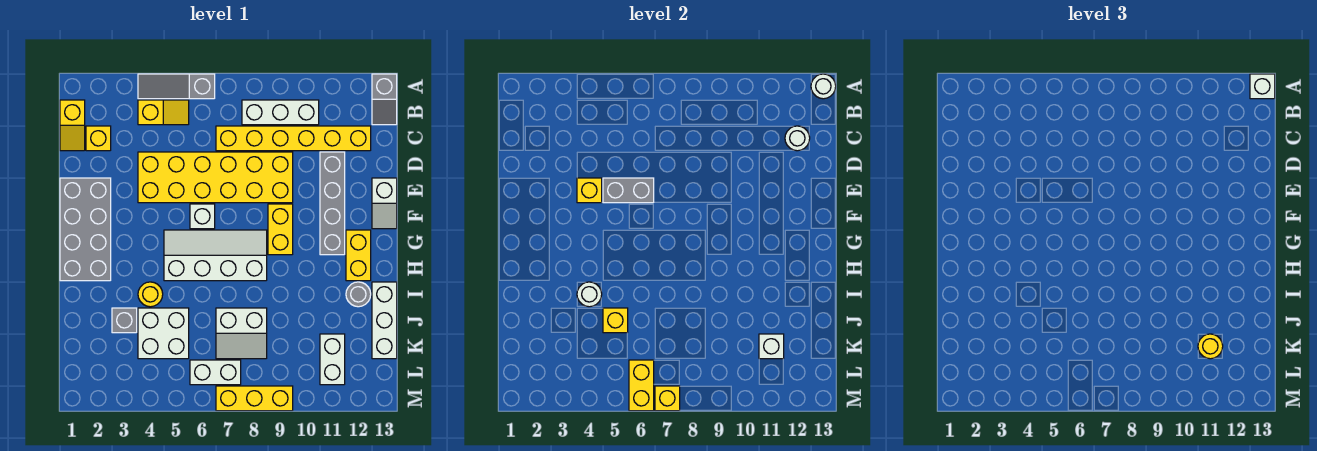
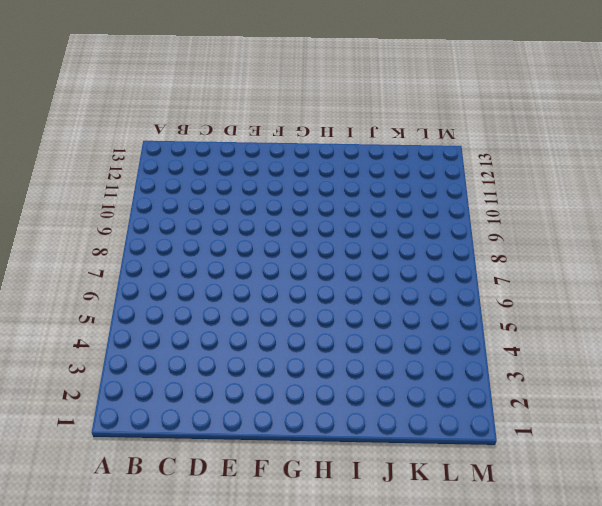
none -> grey 1x3 slope [138,74,215,99]
none -> grey 1x2 slope [372,74,397,125]
none -> yellow 1x2 slope [60,100,85,151]
none -> yellow 1x2 slope [138,100,189,125]

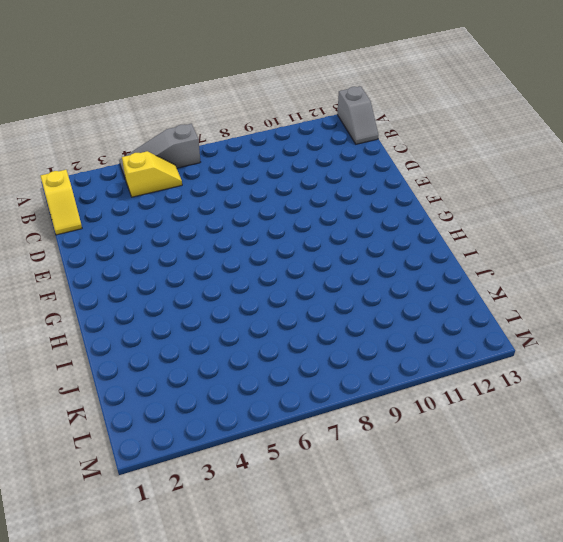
none -> white 1x3 brick [242,100,319,125]
none -> yellow 1x1 brick [86,126,111,151]
none -> yellow 1x6 brick [216,126,371,151]
none -> yellow 2x6 brick [138,152,293,203]

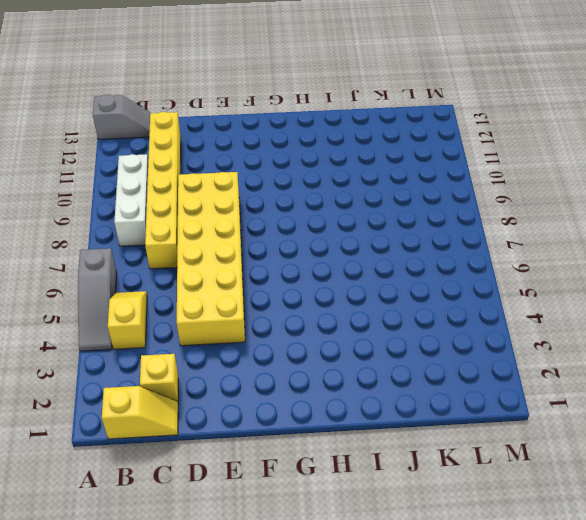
none -> grey 1x4 brick [320,152,345,255]
none -> grey 2x4 brick [60,178,111,281]
none -> white 1x2 slope [372,178,397,229]
none -> white 1x1 brick [190,204,215,229]

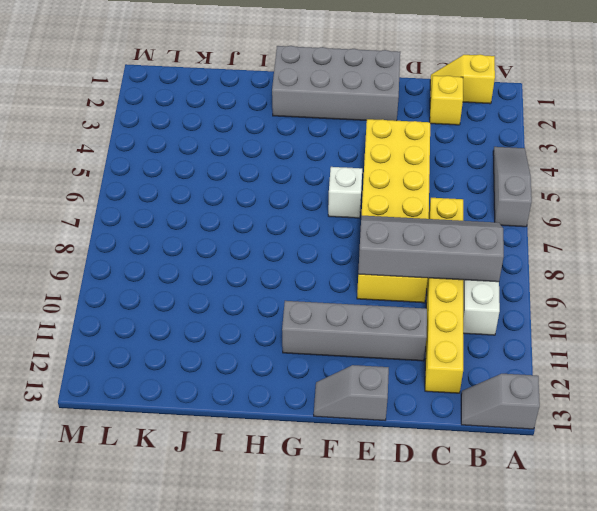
grey 2x4 slope [358,215,504,282] -> none
grey 1x2 slope [314,365,389,420] -> white 1x2 slope [372,178,397,229]
none -> yellow 1x2 slope [138,100,189,125]
none -> yellow 1x2 brick [268,204,293,255]
none -> white 2x4 slope [164,230,267,281]
none -> yellow 1x2 brick [346,230,371,281]

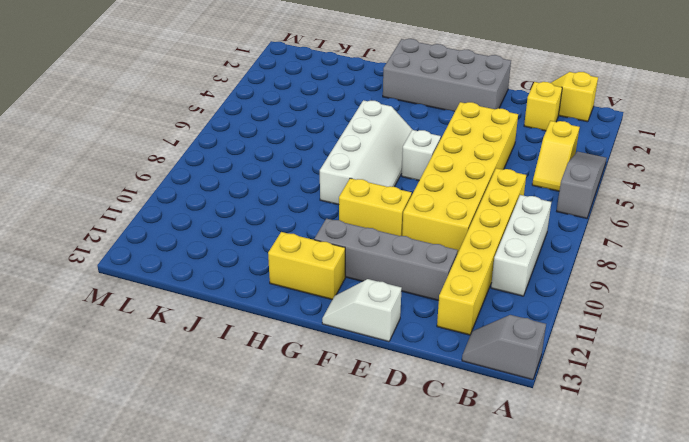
none -> yellow 1x1 round brick [138,282,163,307]
none -> grey 1x1 round brick [346,282,371,307]
none -> white 1x3 brick [372,282,397,359]
none -> grey 1x1 brick [112,308,137,333]

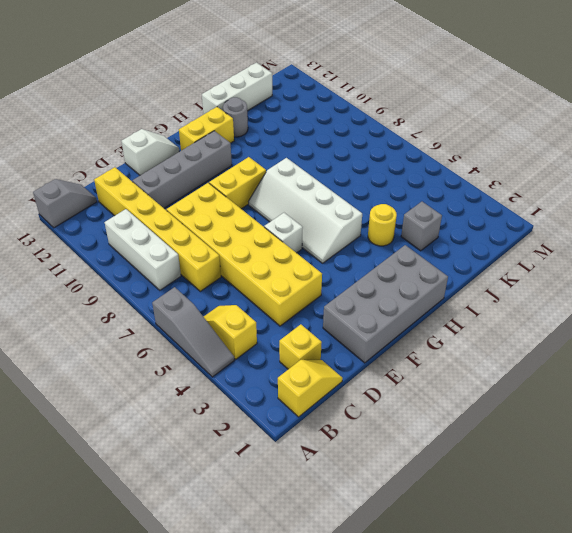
none -> white 2x2 brick [138,308,189,359]
none -> white 2x2 slope [216,308,267,359]
none -> white 1x2 brick [320,334,345,385]
none -> white 1x2 brick [190,360,241,385]

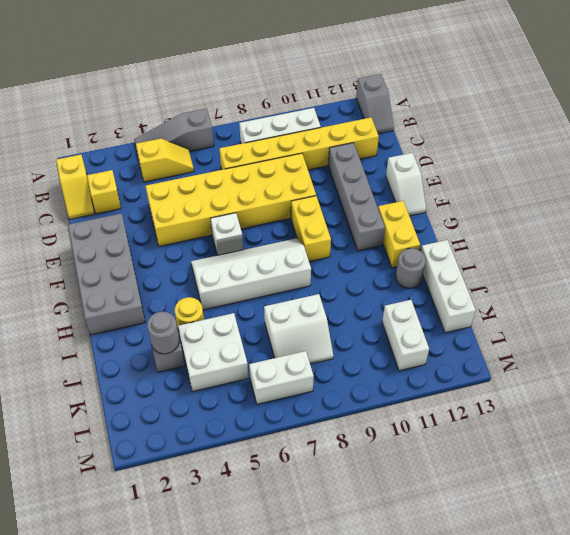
grey 1x1 round brick [147,312,179,354] -> none
none -> yellow 1x3 brick [216,386,293,411]
none -> white 1x1 round brick [811,74,836,99]
none -> white 1x1 round brick [785,126,810,151]
none -> yellow 1x1 brick [577,178,602,203]

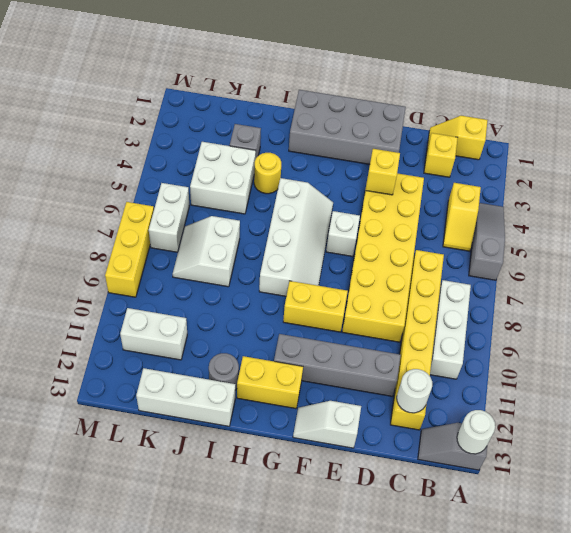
none -> grey 1x2 brick [603,178,654,203]
none -> white 1x1 round brick [577,282,602,307]
none -> yellow 1x1 brick [603,308,628,333]
none -> white 1x1 brick [759,334,784,359]

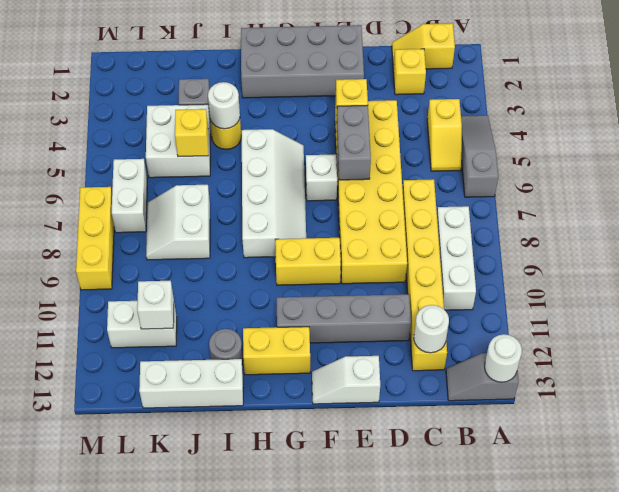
none -> yellow 1x2 brick [629,360,654,411]
none -> yellow 1x1 brick [655,386,680,411]
none -> white 1x1 brick [1250,74,1275,99]
none -> yellow 1x1 round brick [1198,334,1223,359]

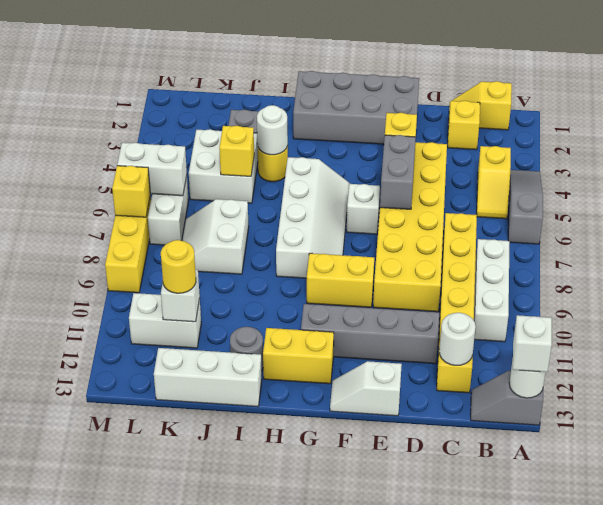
white 1x2 brick [117,143,187,196] -> yellow 1x2 brick [629,360,654,411]

